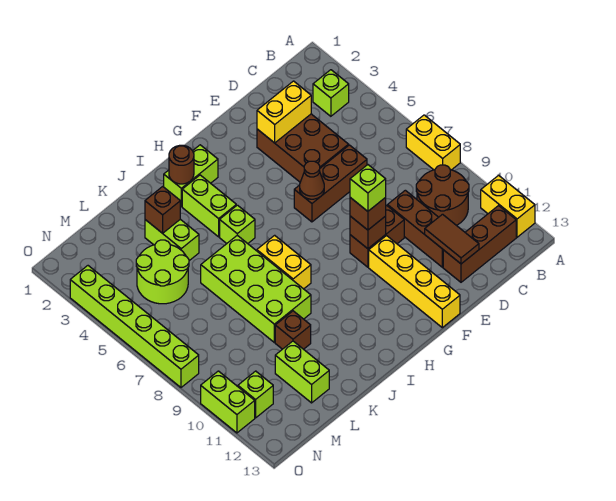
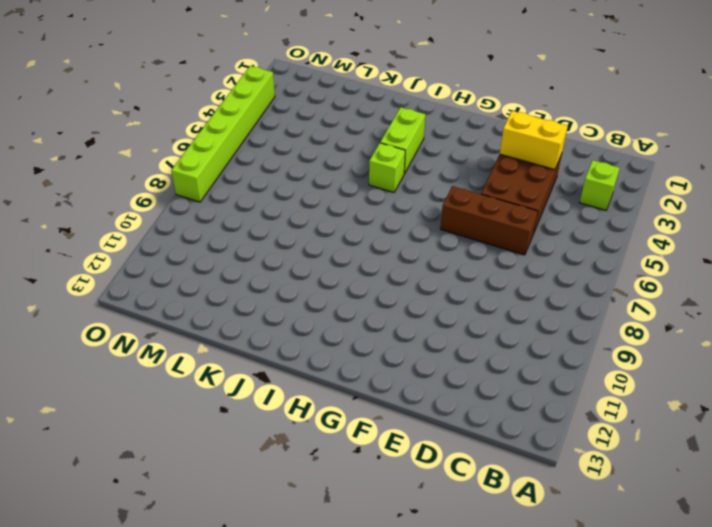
none -> yellow 1x2 brick [406,115,460,170]
none -> yellow 1x2 brick [481,175,535,237]
none -> brown 2x2 round brick [416,165,469,225]
none -> brown 1x3 brick [443,206,516,282]

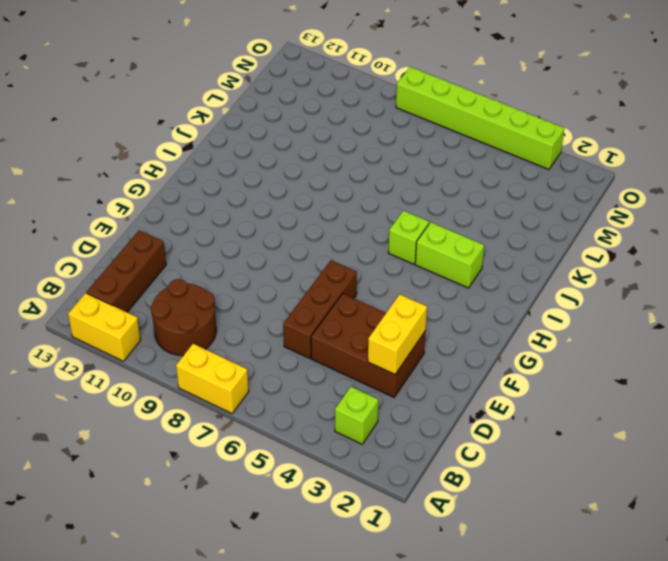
none -> brown 1x3 brick [387,190,443,267]
none -> brown 1x2 brick [350,205,404,267]
none -> yellow 1x4 brick [369,236,460,328]
none -> lime 1x2 brick [164,145,218,207]

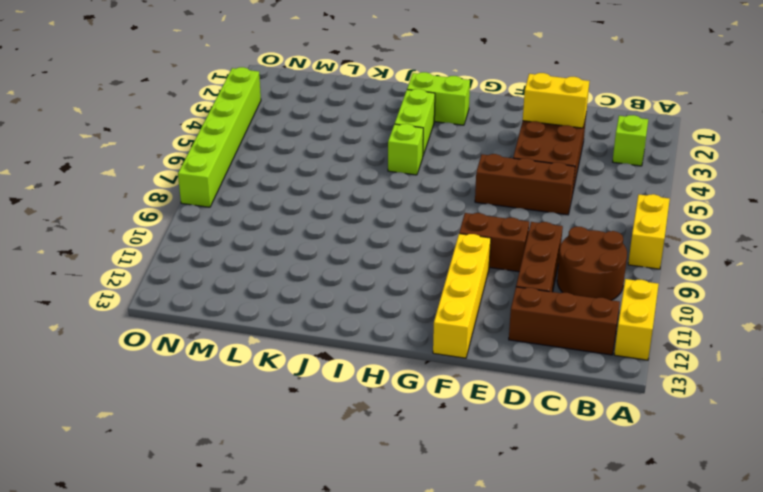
none -> yellow 1x2 brick [257,235,311,289]
none -> lime 2x4 brick [201,235,311,342]
none -> lime 1x2 brick [145,219,199,261]
none -> brown 1x1 brick [275,311,311,349]

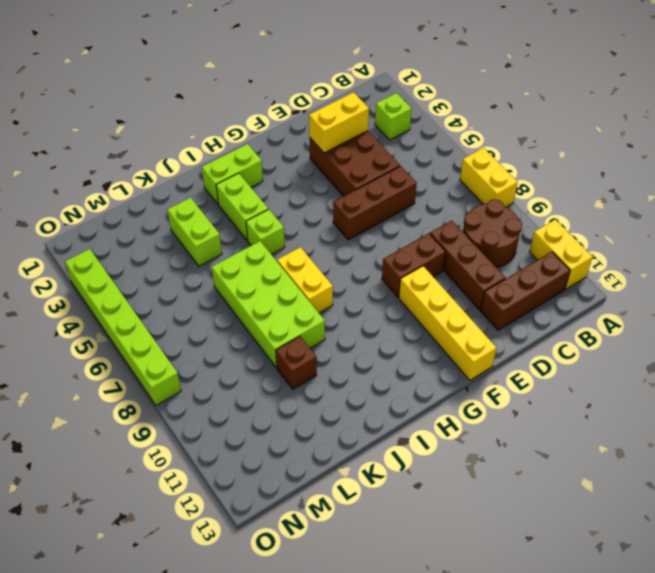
none -> lime 2x2 round brick [136,240,189,304]
none -> lime 1x2 brick [275,341,329,403]
none -> lime 1x1 brick [238,371,273,418]
none -> lime 1x2 brick [201,371,255,433]

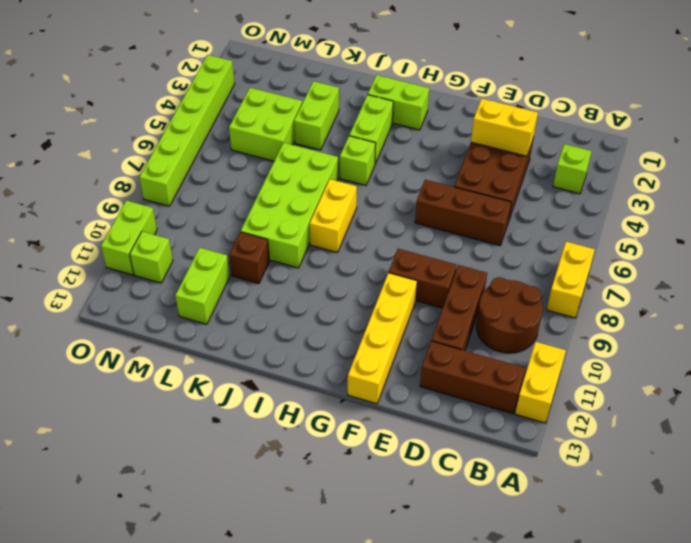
lime 2x2 brick [229,88,302,161] -> lime 2x2 round brick [136,240,189,304]
none -> brown 1x2 tile [425,214,479,264]
none -> brown 1x1 cone [300,161,324,199]
none -> brown 1x1 brick [350,216,386,249]
none -> brown 1x1 round brick [169,145,194,184]

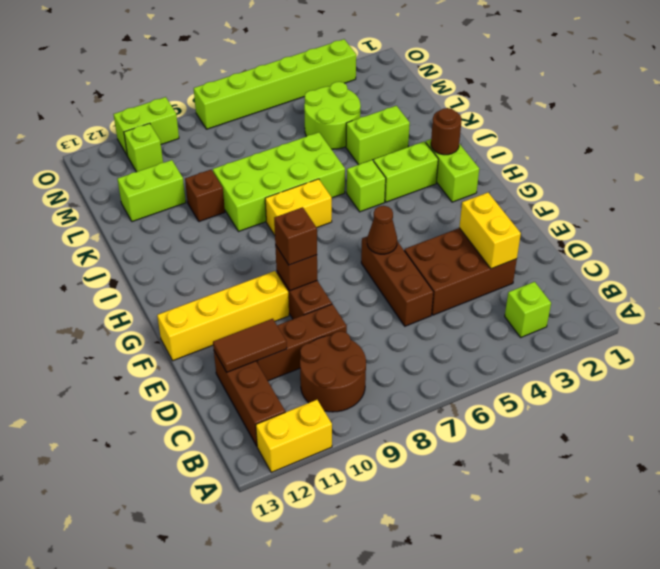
none -> yellow 1x2 brick [406,115,460,170]
none -> brown 1x1 brick [145,186,180,233]
none -> lime 1x1 brick [350,165,386,211]

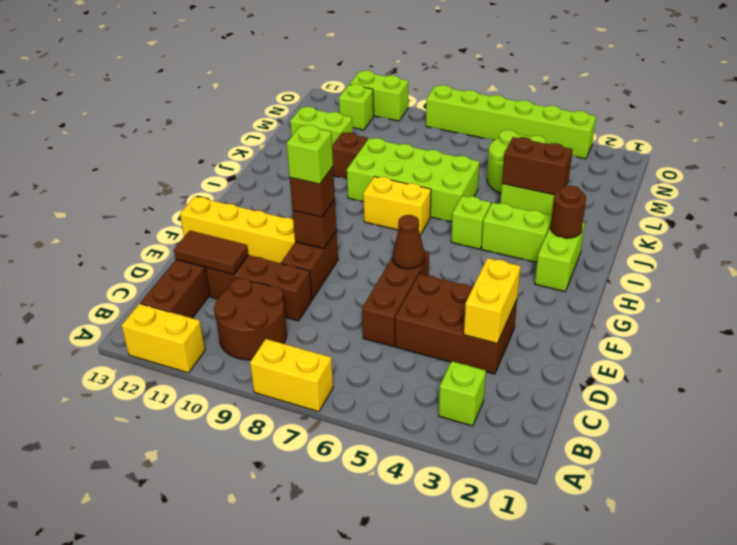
brown 1x2 brick [502,137,573,195] -> brown 1x1 brick [145,186,180,233]

